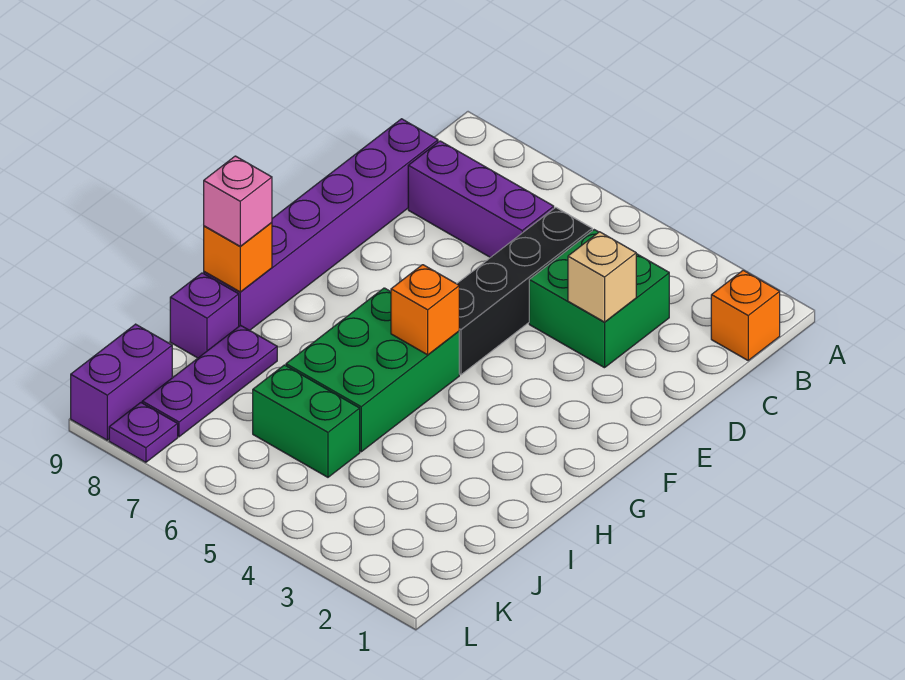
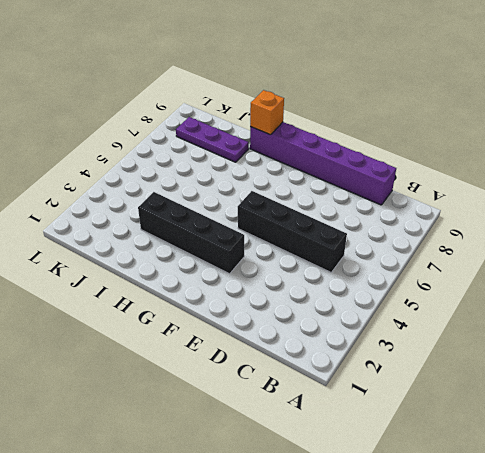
black 1x4 brick [138,192,244,274] -> none
none -> orange 1x1 brick [711,270,780,360]
none -> green 2x2 brick [529,230,669,368]
none -> purple 1x3 brick [408,141,554,258]

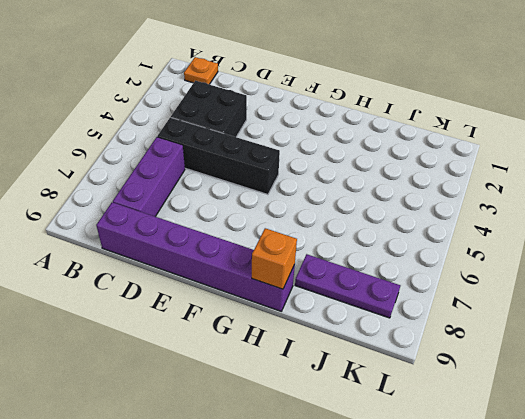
orange 1x1 plate [184,57,218,84] -> orange 1x1 brick [711,270,780,360]
black 2x2 brick [171,81,247,137] -> green 2x2 brick [529,230,669,368]
none -> green 2x3 brick [286,288,459,452]
none -> purple 1x1 brick [170,273,239,358]
none -> green 1x2 brick [253,365,360,477]

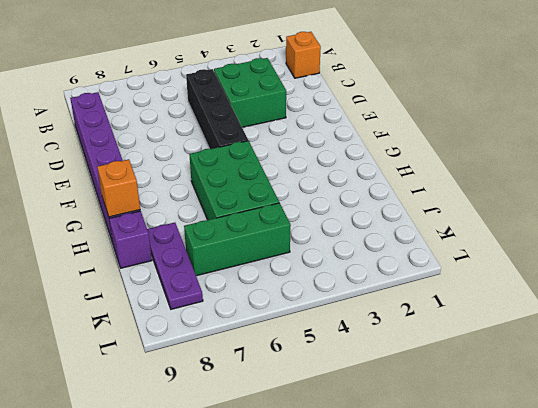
green 1x3 brick [184,203,291,276] -> green 1x2 brick [253,365,360,477]
none -> purple 1x3 brick [408,141,554,258]
none -> purple 1x2 brick [71,324,172,440]
none -> purple 1x1 plate [109,403,178,462]

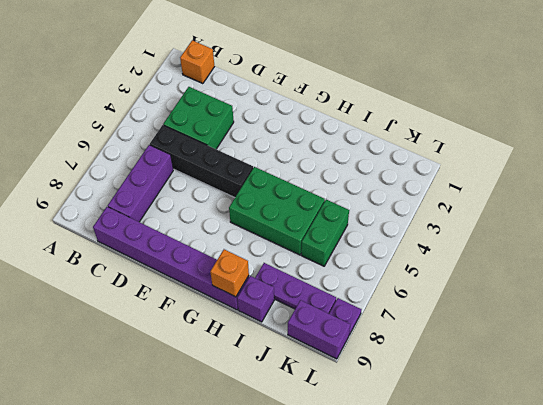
none -> tan 1x1 brick [568,232,636,322]
none -> orange 1x1 brick [391,265,459,355]
none -> pink 1x1 brick [204,156,272,246]

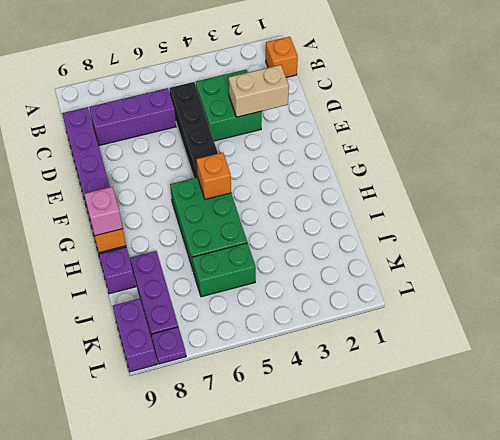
tan 1x2 brick [229,65,289,117] -> tan 1x1 brick [568,232,636,322]

